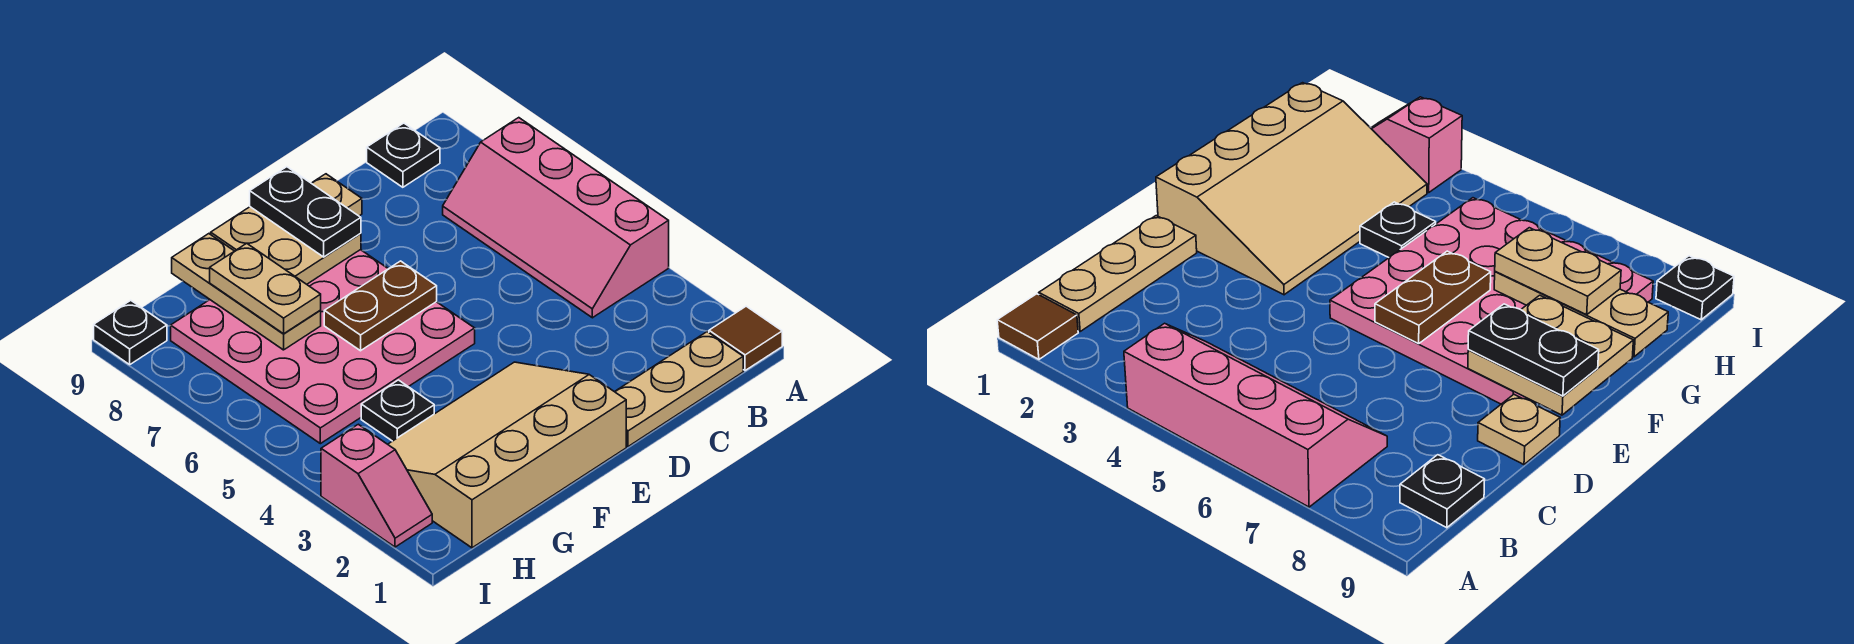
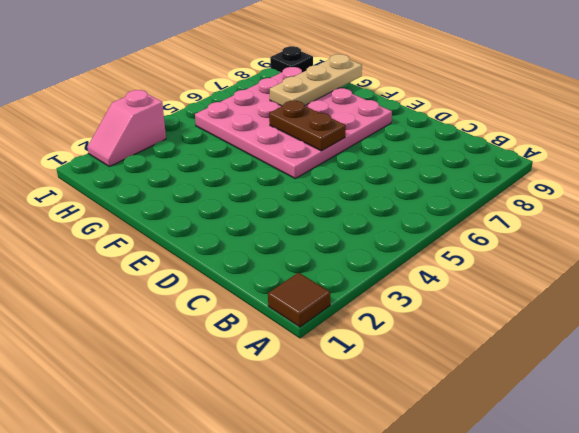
none -> pink 2x4 slope [443,118,669,318]
none -> tan 1x3 plate [615,332,743,446]
none -> black 1x1 plate [367,123,440,187]

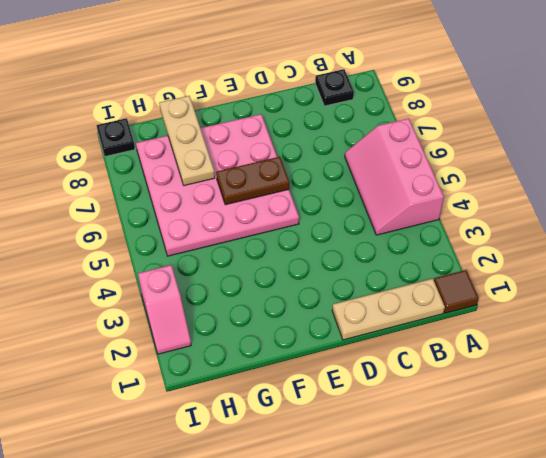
pink 2x3 slope [345,118,444,235] -> pink 2x4 slope [443,118,669,318]
none -> tan 1x1 plate [311,174,362,216]
none -> tan 3x4 slope [388,362,626,548]
none -> black 1x1 plate [361,380,434,441]

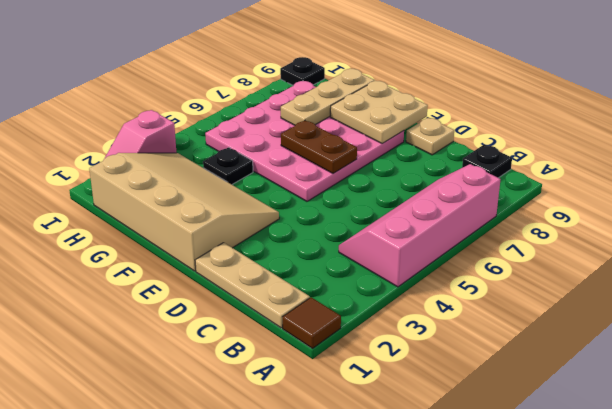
none -> black 1x2 plate [250,167,361,257]
none -> tan 1x2 plate [210,243,321,334]

